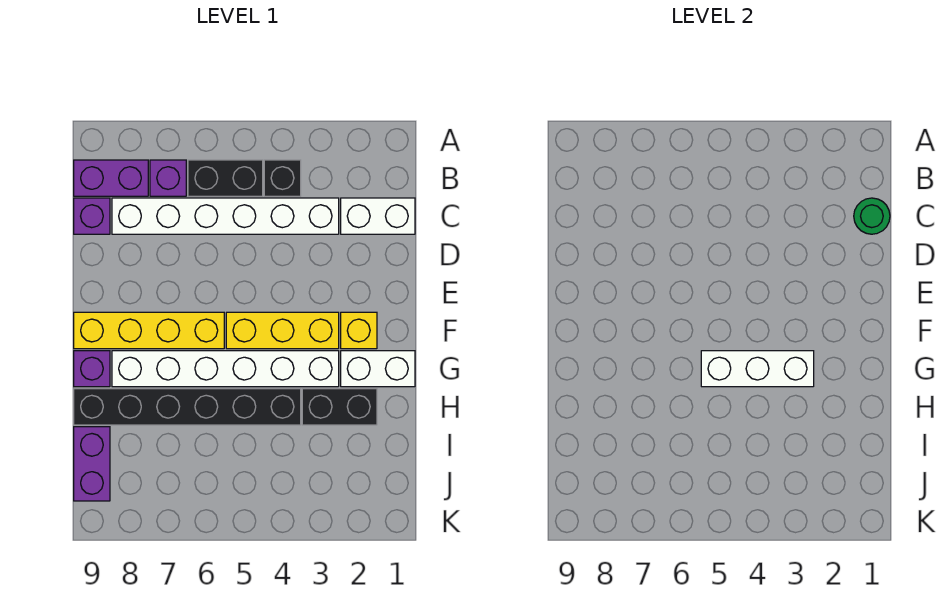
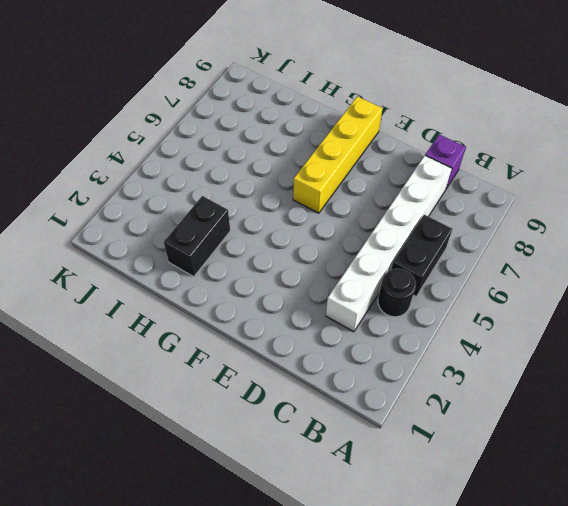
black 1x1 round brick [378,269,416,317] -> black 1x1 brick [264,160,301,196]
none -> purple 1x1 brick [150,160,186,196]
none -> purple 1x2 brick [74,160,148,196]
none -> white 1x2 brick [341,198,415,234]

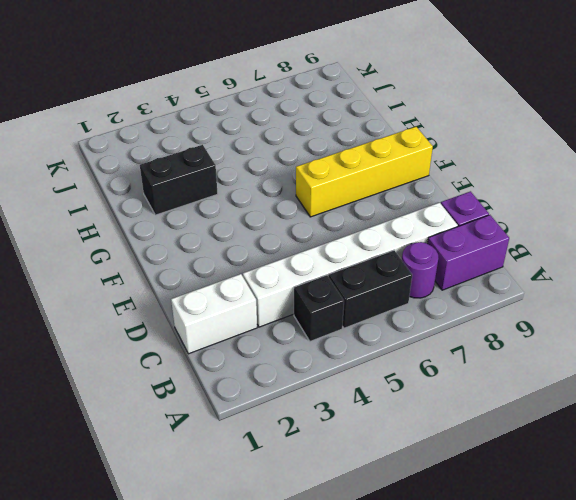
purple 1x1 round brick [402,242,438,298] -> purple 1x1 brick [150,160,186,196]
none -> yellow 1x1 brick [341,312,377,349]
none -> yellow 1x3 brick [226,312,339,349]
none -> white 1x2 brick [341,351,415,387]

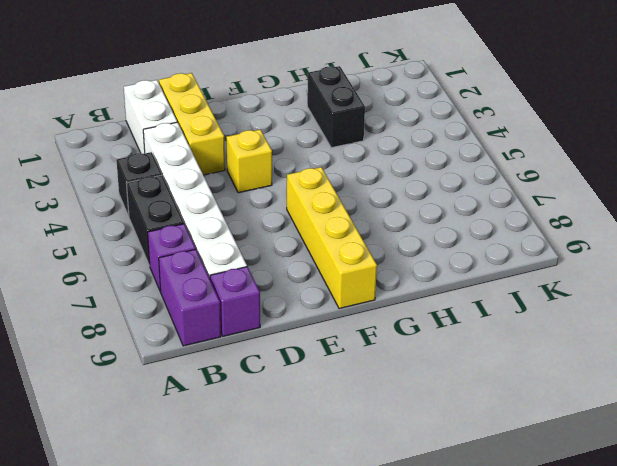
yellow 1x3 brick [159,73,225,175] -> yellow 1x3 brick moved to [226,312,339,349]
yellow 1x1 brick [226,130,272,193] -> yellow 1x1 brick moved to [341,312,377,349]
none -> white 1x2 brick [341,351,415,387]
none -> white 1x6 brick [112,351,339,387]
none -> purple 1x1 brick [74,351,110,387]

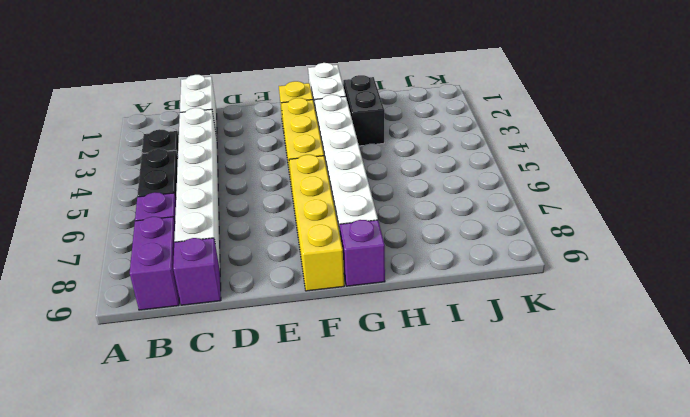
none -> black 1x6 brick [74,389,301,425]
none -> purple 1x2 brick [74,427,110,501]
none -> green 1x1 round brick [854,198,890,234]

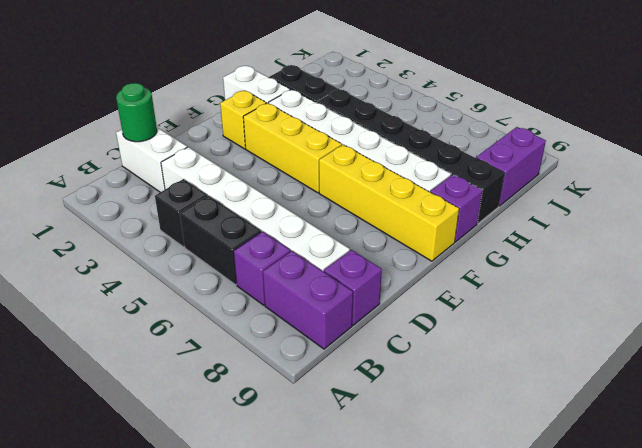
none -> white 1x3 brick [701,351,814,387]

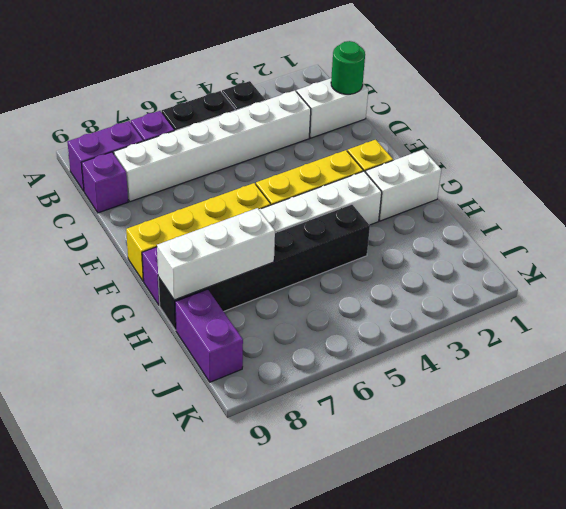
white 1x3 brick [157,208,275,300] -> white 1x3 brick moved to [701,351,814,387]
none -> black 1x2 brick [302,389,377,425]

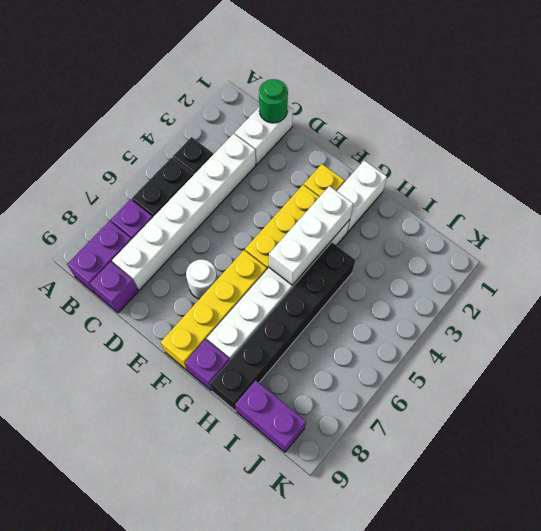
white 1x1 round brick [186,259,217,299] -> none
none -> black 1x2 brick [302,389,377,425]

